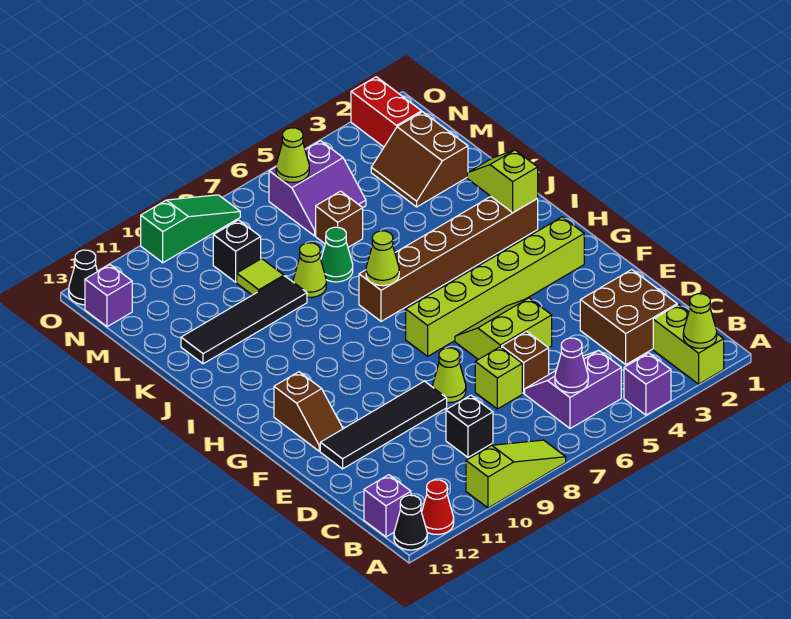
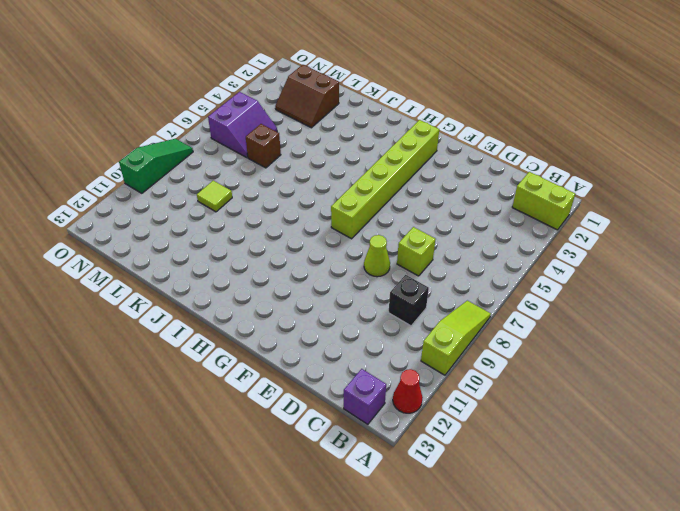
none -> purple 1x1 brick [624,353,671,415]
none -> black 1x1 cone [394,495,427,550]
none -> purple 2x2 slope [525,350,621,429]
none -> brown 2x2 brick [580,270,677,365]

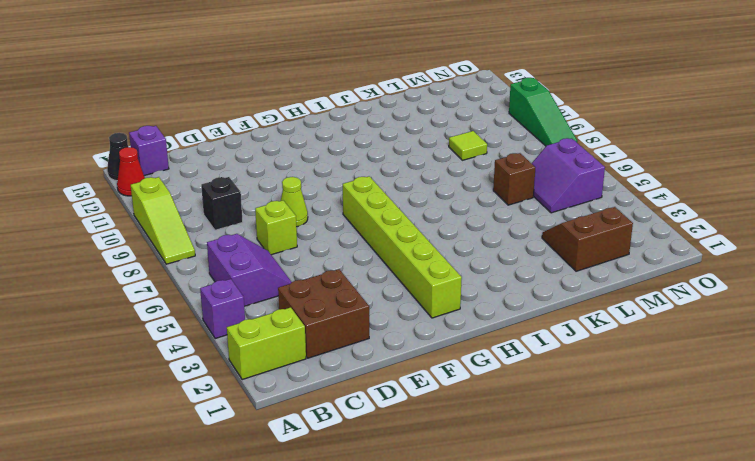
none -> brown 1x1 brick [502,331,549,393]
none -> lime 2x2 slope [455,298,552,360]
none -> black 1x4 tile [320,381,447,469]
none -> brown 1x2 slope [274,372,343,451]

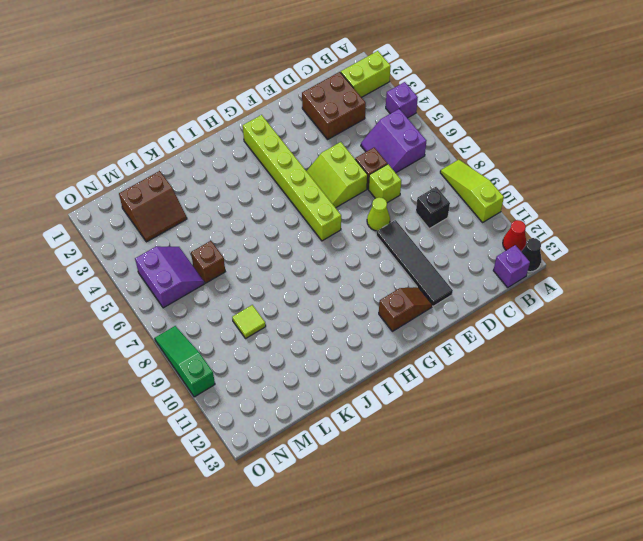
none -> brown 1x6 brick [359,197,538,321]
none -> green 1x1 cone [321,227,353,282]
none -> lime 1x1 cone [293,243,326,297]
none -> black 1x4 tile [181,276,307,364]

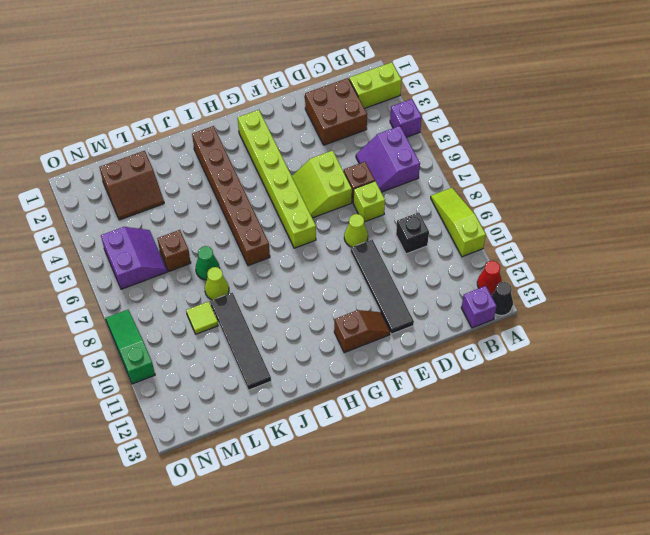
none -> black 1x1 brick [213,220,261,282]
none -> red 1x2 brick [351,77,422,147]
none -> purple 1x1 brick [85,265,132,327]
none -> black 1x1 cone [69,250,97,305]

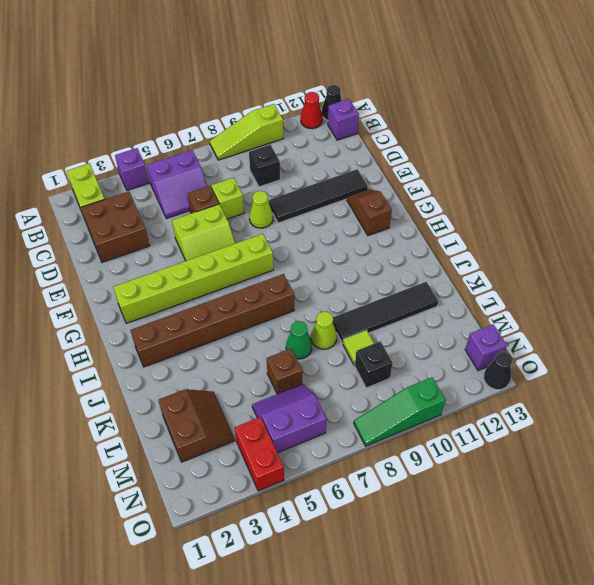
red 1x2 brick [235,417,284,491] -> red 1x2 brick moved to [351,77,422,147]
none -> lime 1x1 cone [683,294,717,348]
none -> purple 1x1 cone [555,338,588,393]
none -> lime 1x2 slope [467,150,538,213]
none -> lime 1x1 cone [366,231,399,286]

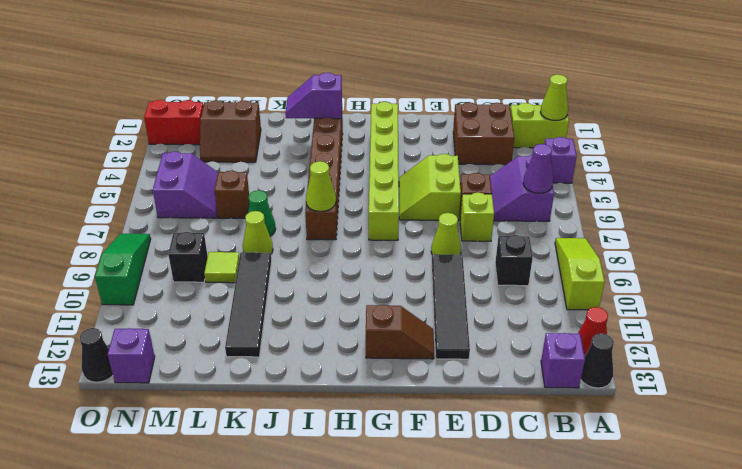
purple 1x2 slope [285,73,342,119] -> lime 1x2 slope [467,150,538,213]
none -> lime 1x1 cone [276,128,309,182]

